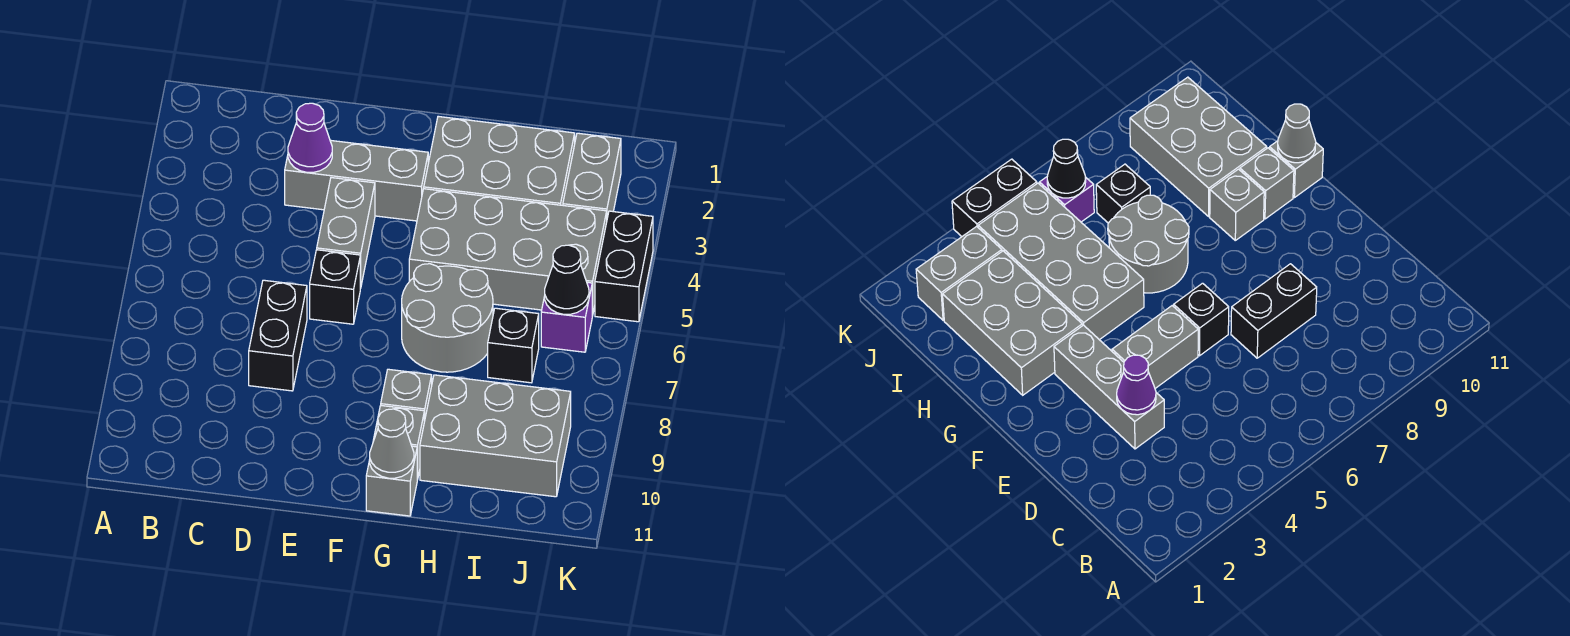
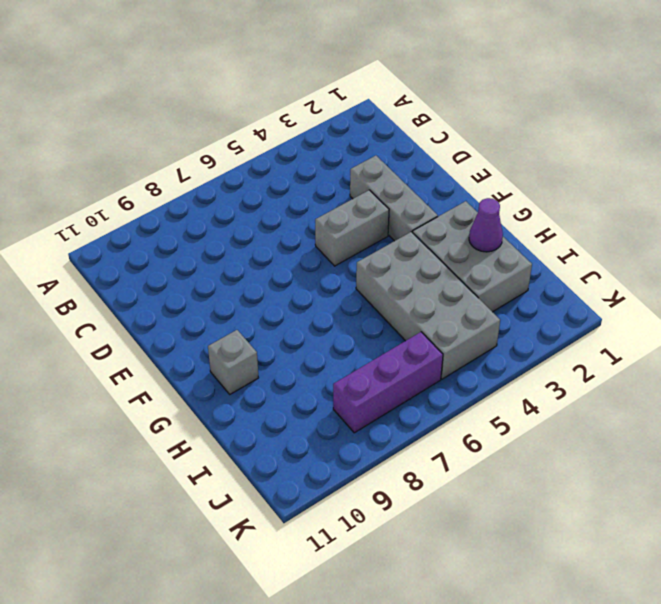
purple 1x1 cone [469,198,503,252] -> purple 1x1 cone moved to [288,103,332,172]
purple 1x3 brick [333,332,443,433] -> purple 1x1 brick [541,282,592,352]
none -> black 1x2 brick [249,280,307,391]
none -> black 1x1 brick [310,250,360,324]
none -> grey 2x2 round brick [402,264,493,372]

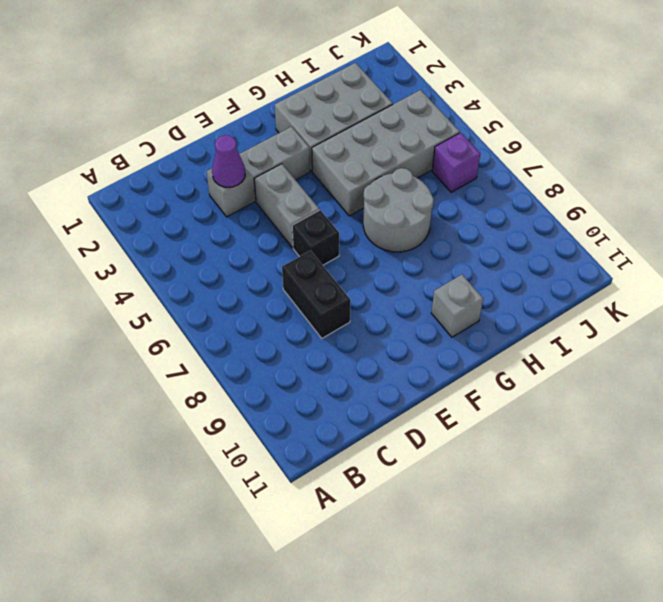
none -> grey 1x1 brick [381,369,432,422]
none -> grey 1x1 brick [366,446,417,516]
none -> grey 2x3 brick [420,375,571,497]

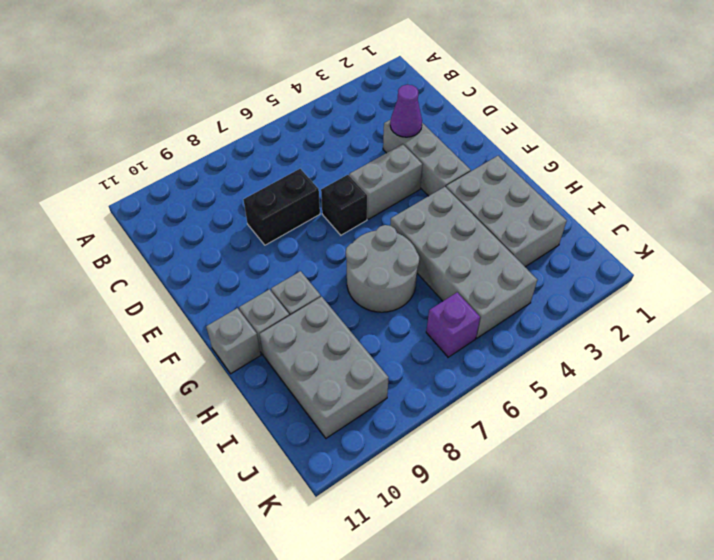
none -> black 1x1 brick [488,308,539,383]
none -> grey 1x2 brick [563,133,621,218]
none -> black 1x2 brick [595,211,653,322]

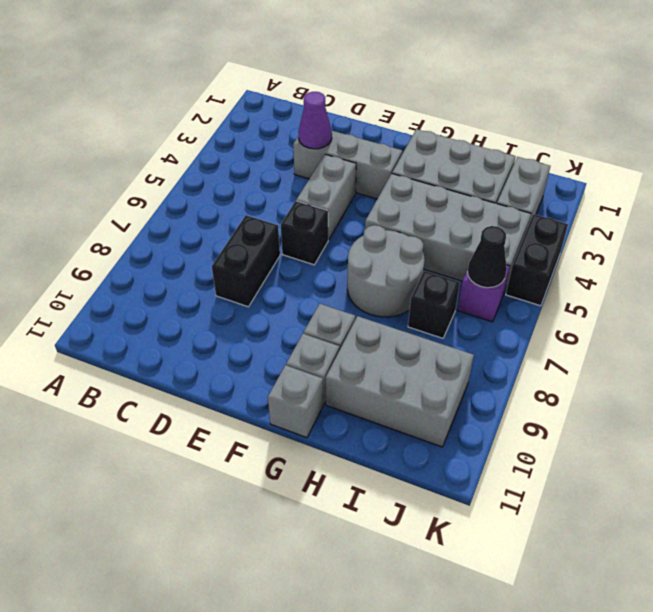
none -> grey 1x1 cone [370,409,414,478]

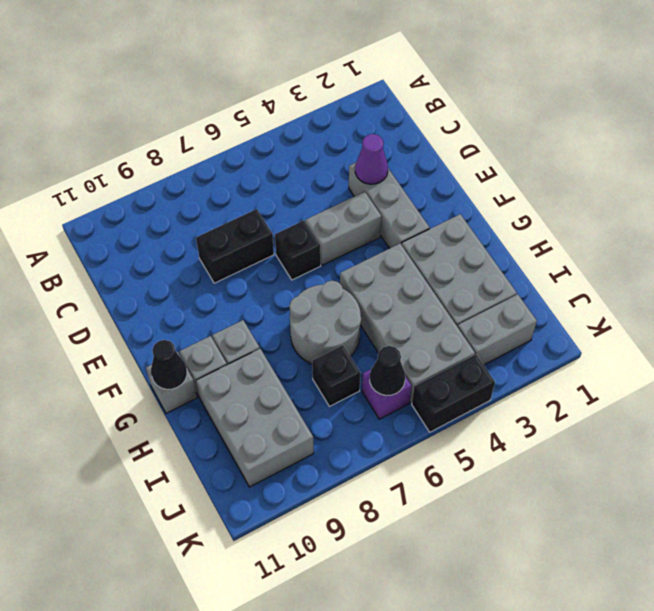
black 1x1 cone [151,340,187,389] -> grey 1x1 cone [370,409,414,478]

